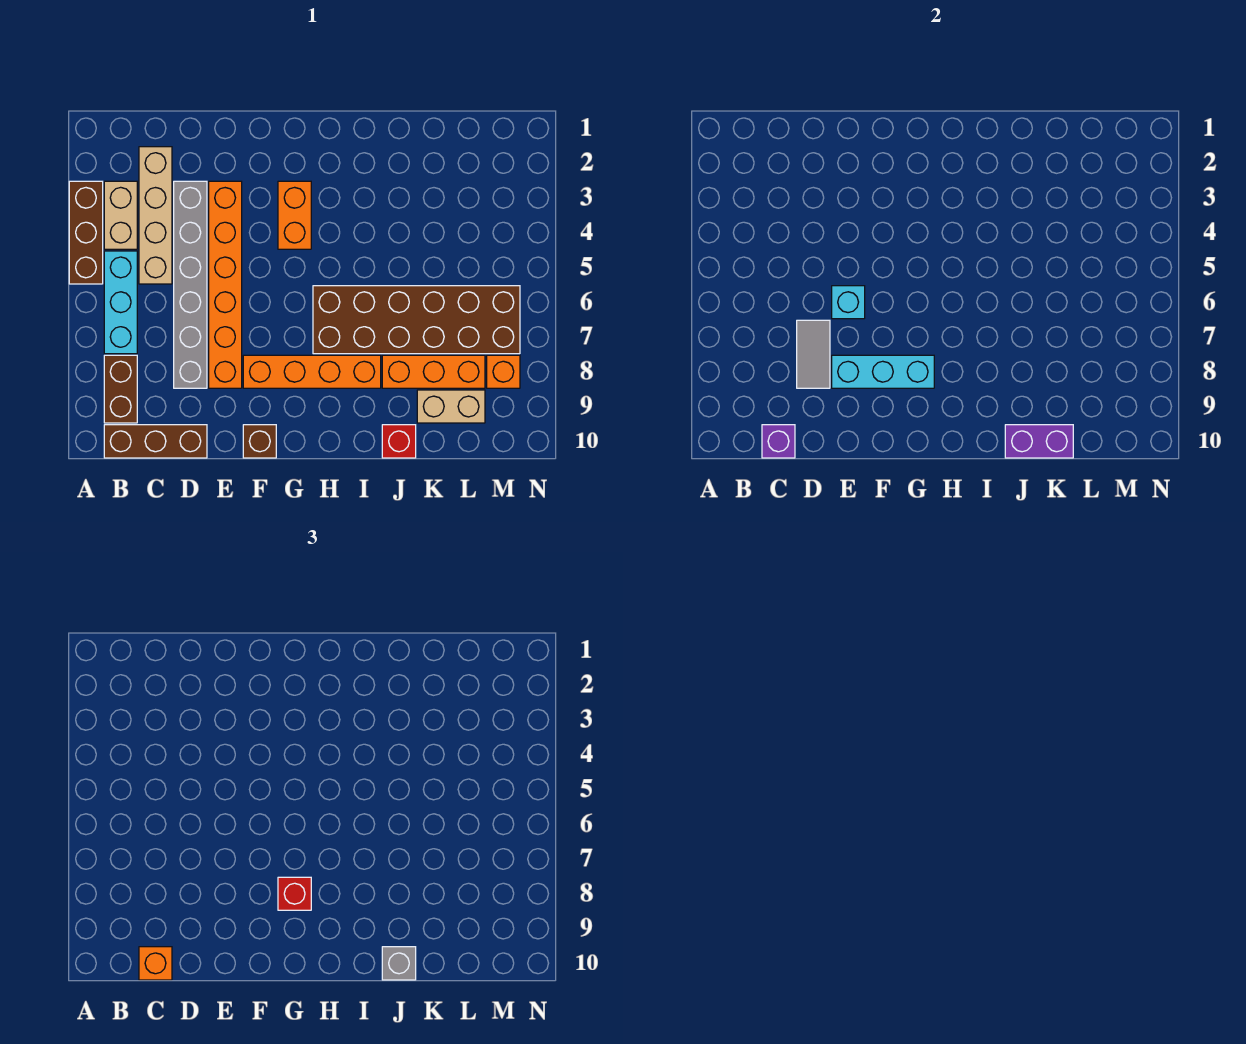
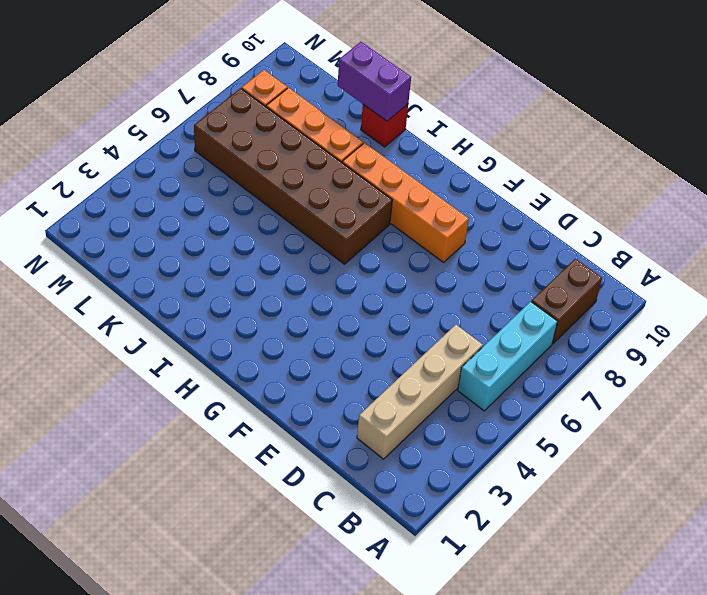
none -> brown 1x3 brick [69,181,103,284]
none -> tan 1x2 brick [104,181,137,249]
none -> brown 1x3 brick [104,425,207,458]

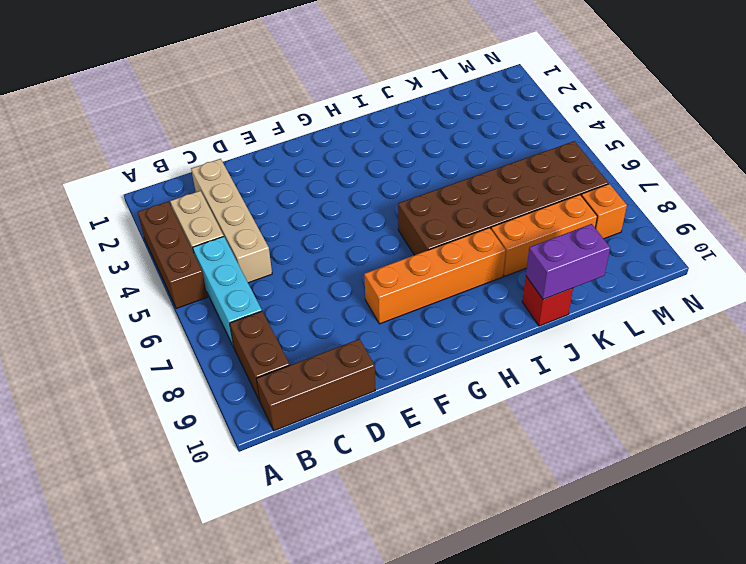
none -> grey 1x6 brick [174,181,207,388]
none -> orange 1x6 brick [209,181,242,388]
none -> brown 1x1 brick [243,425,276,458]

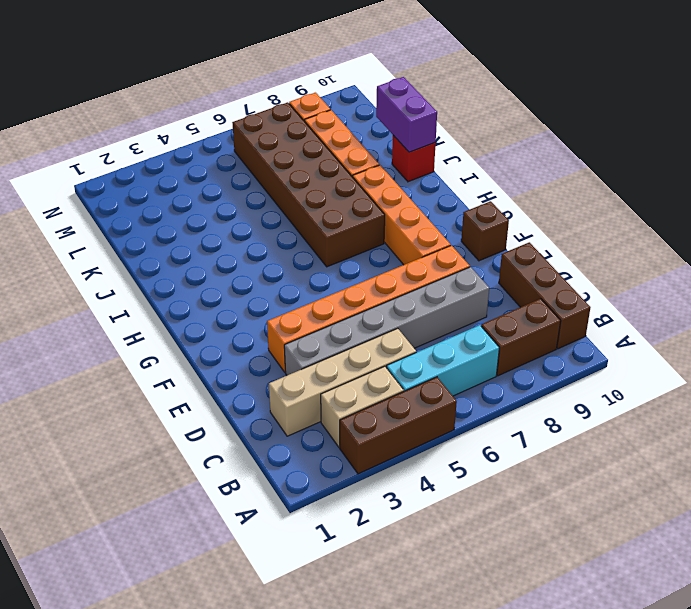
none -> orange 1x2 brick [278,181,311,249]
none -> tan 1x2 brick [417,390,485,423]
none -> purple 1x1 brick [762,425,795,458]

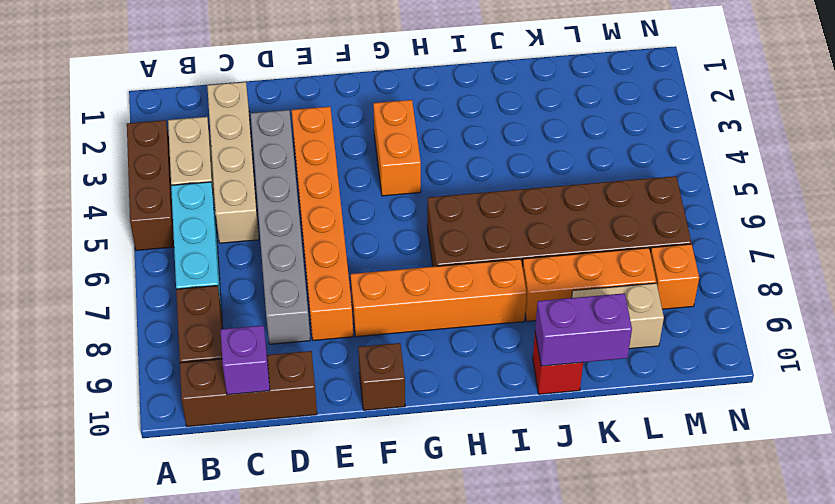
none -> grey 1x2 tile [797,320,830,388]
none -> cyan 1x1 brick [832,286,865,319]
none -> cyan 1x3 brick [832,355,934,388]

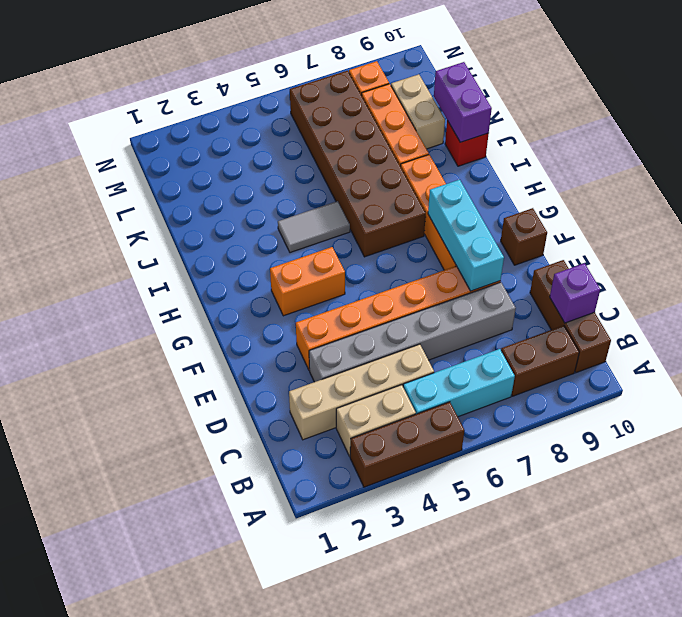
grey 1x2 tile [278,201,350,253] -> grey 1x2 tile moved to [797,320,830,388]
none -> cyan 1x1 brick [832,286,865,319]
none -> orange 1x1 brick [139,947,172,980]
none -> red 1x1 brick [278,877,311,910]

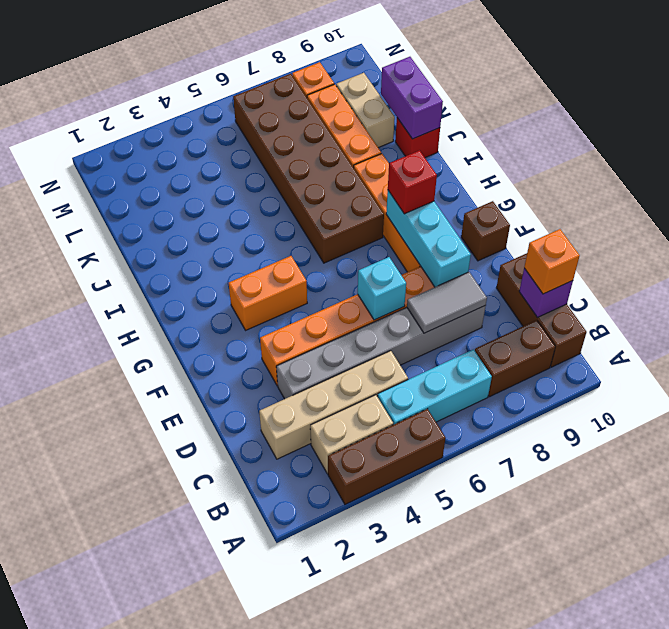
none -> grey 1x1 brick [382,947,416,980]

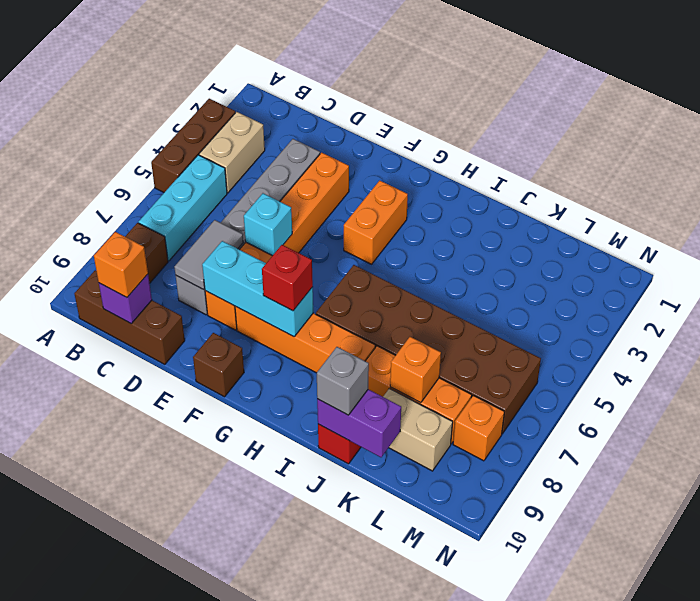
orange 1x1 brick [390,337,441,403] -> none
none -> tan 1x4 brick [139,147,172,284]

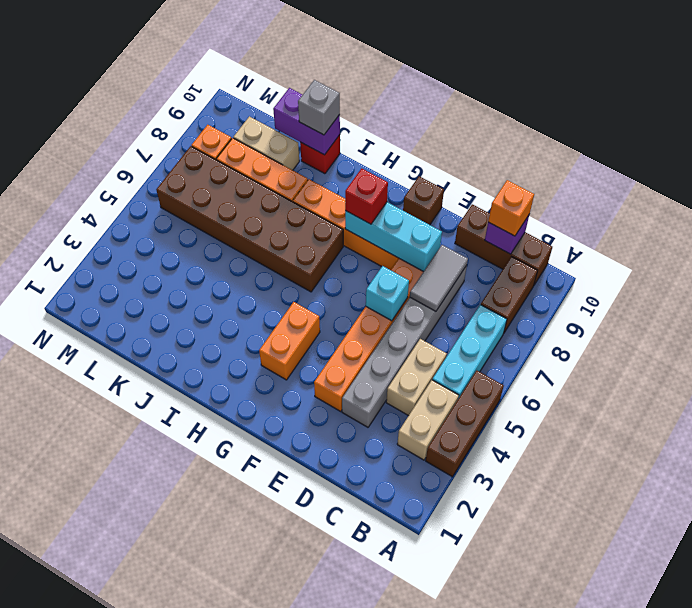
tan 1x2 brick [386,339,447,416] -> tan 1x4 brick [139,147,172,284]

